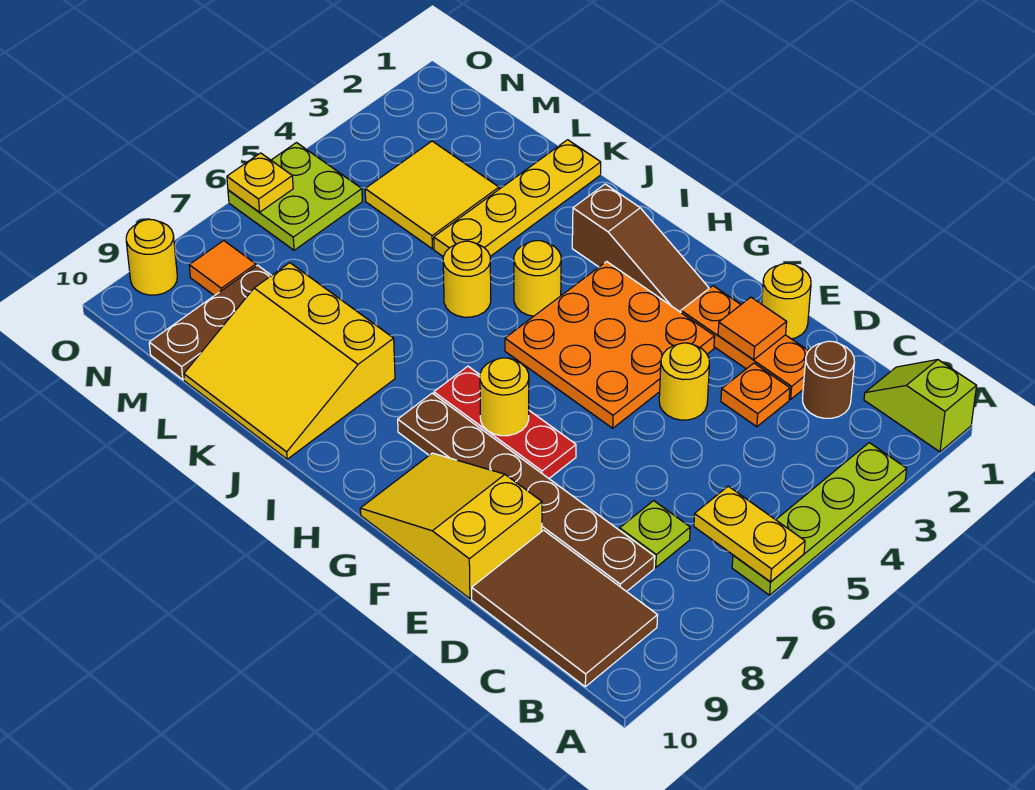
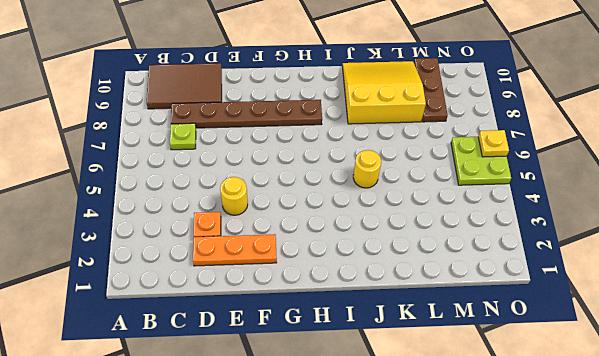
none -> lime 1x2 slope [864,360,976,452]
none -> lime 1x4 plate [732,443,907,595]
none -> brown 1x1 round brick [803,341,854,418]

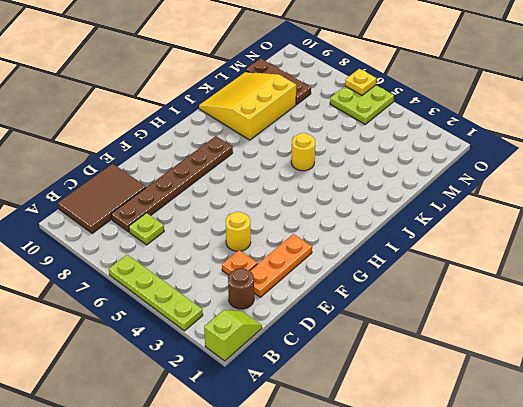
none -> yellow 1x1 round brick [762,263,811,339]
none -> yellow 2x3 slope [360,453,542,599]
none -> orange 3x3 plate [505,261,715,428]

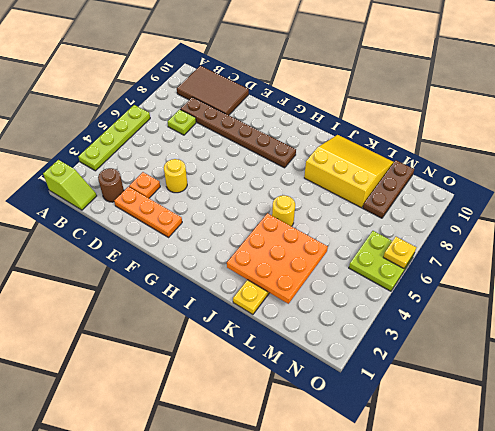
orange 3x3 plate [227,213,328,304] -> orange 3x3 plate moved to [505,261,715,428]
none -> yellow 1x1 round brick [762,263,811,339]
none -> yellow 2x3 slope [360,453,542,599]
none -> red 1x3 plate [434,366,576,478]

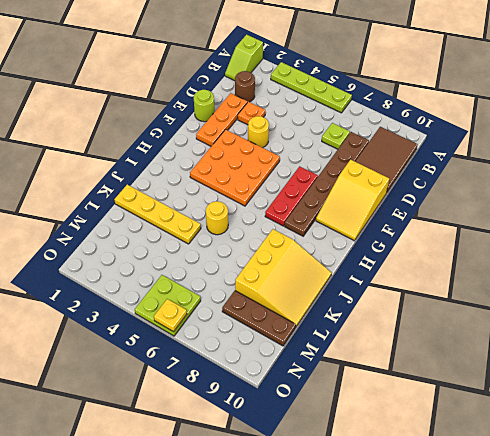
lime 1x1 round brick [194,90,215,122] -> yellow 1x1 round brick [762,263,811,339]
none -> brown 1x3 slope [572,184,709,312]
none -> yellow 1x1 round brick [514,241,561,316]
none -> yellow 2x2 tile [365,141,499,249]

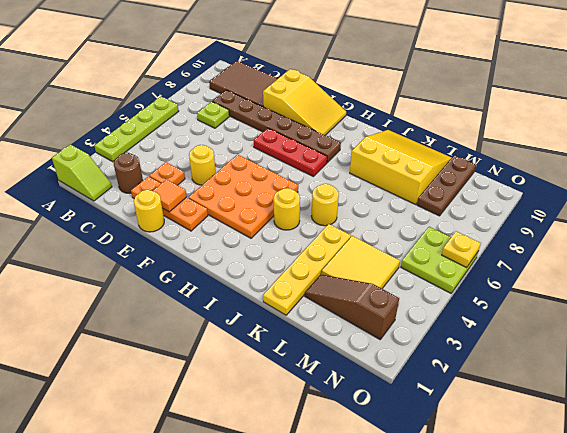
brown 1x3 slope [305,275,399,339] -> brown 1x3 slope moved to [572,184,709,312]
none -> orange 1x1 tile [189,241,256,296]
none -> yellow 1x1 round brick [126,219,177,295]
none -> yellow 1x2 plate [694,486,805,582]

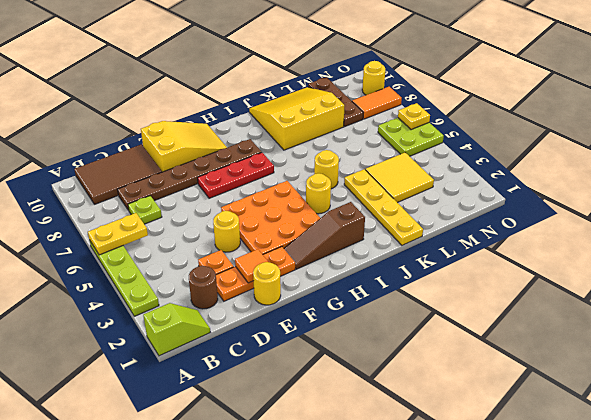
orange 1x2 tile [352,87,402,119] -> orange 1x1 tile [189,241,256,296]
none -> yellow 1x1 round brick [480,358,529,436]

